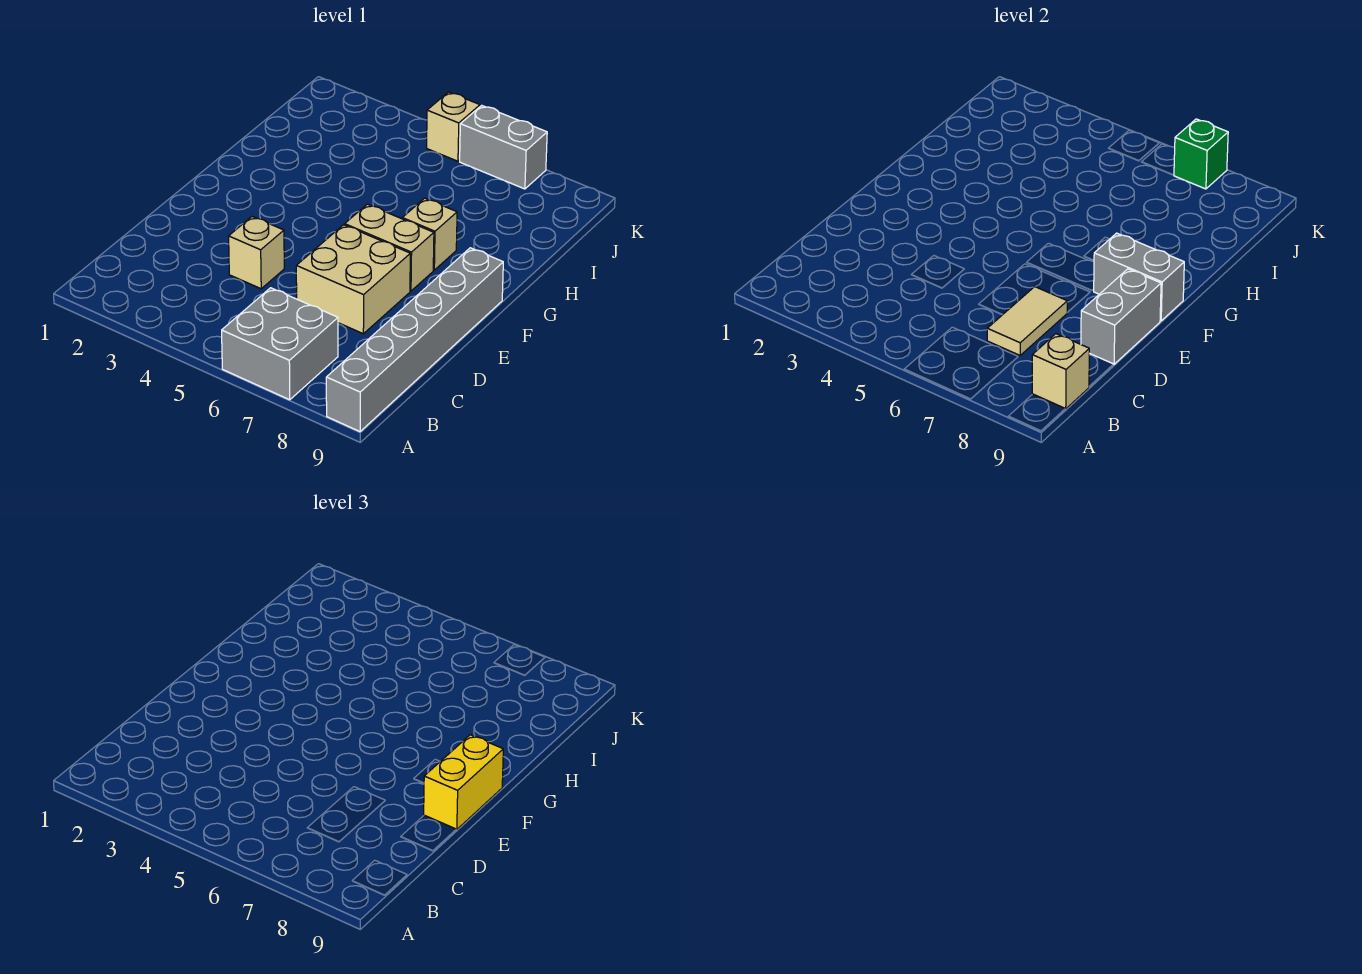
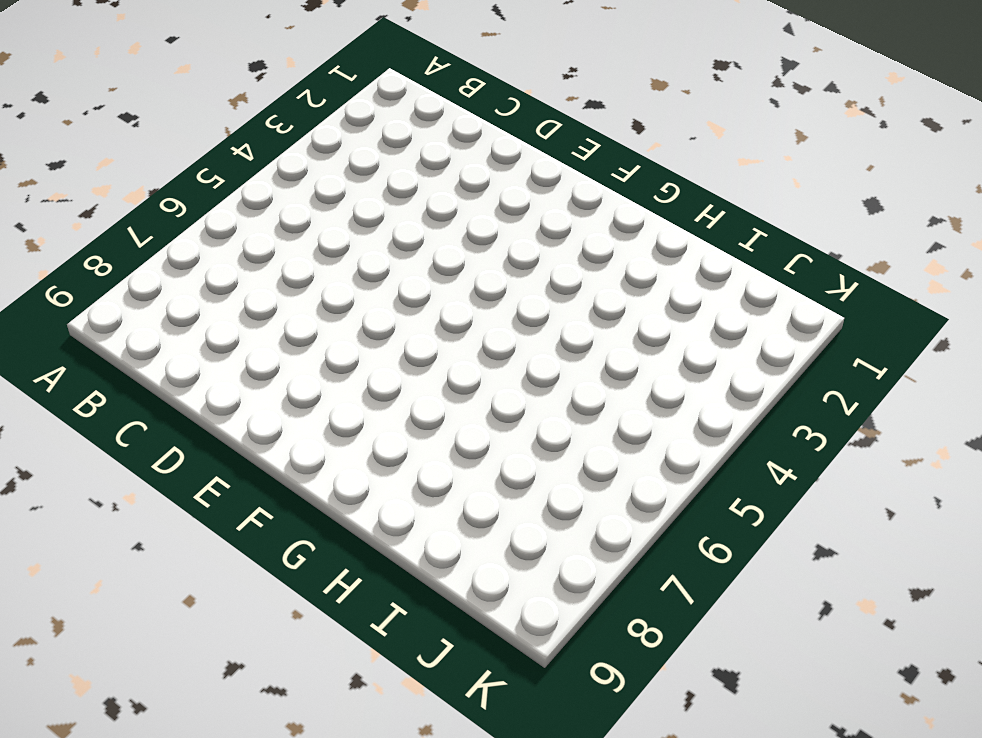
none -> grey 2x2 brick [222,288,338,400]
none -> grey 1x6 brick [326,248,503,432]
none -> tan 1x1 brick [229,217,284,289]

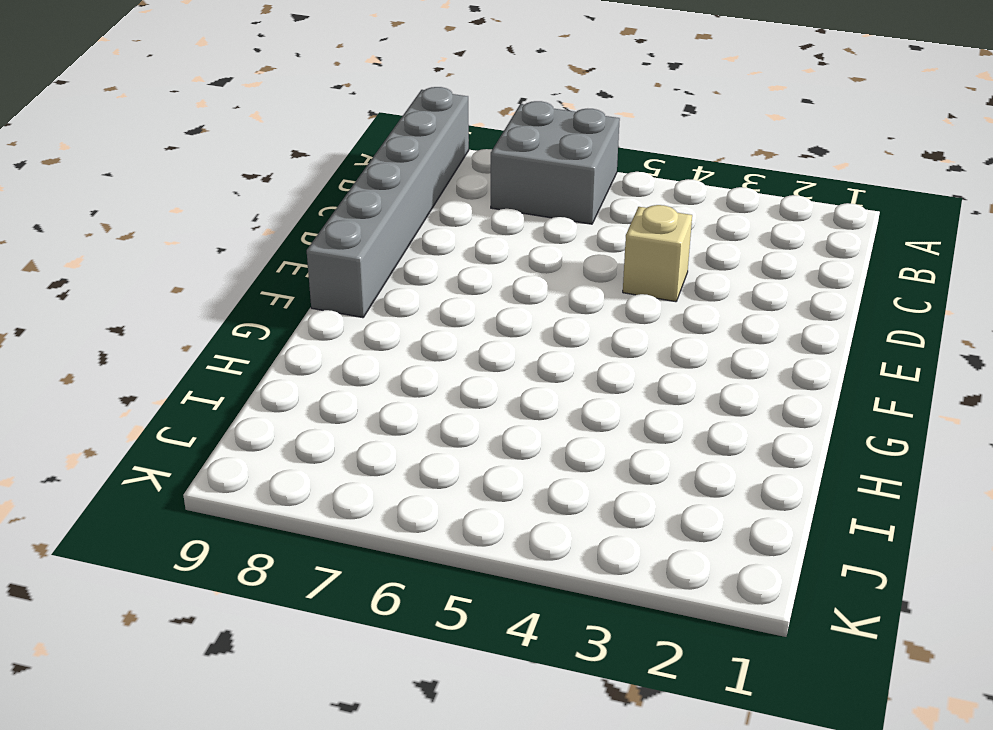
none -> tan 2x2 brick [296,225,410,334]
none -> tan 1x2 brick [345,204,434,291]
none -> tan 1x1 brick [402,198,457,270]

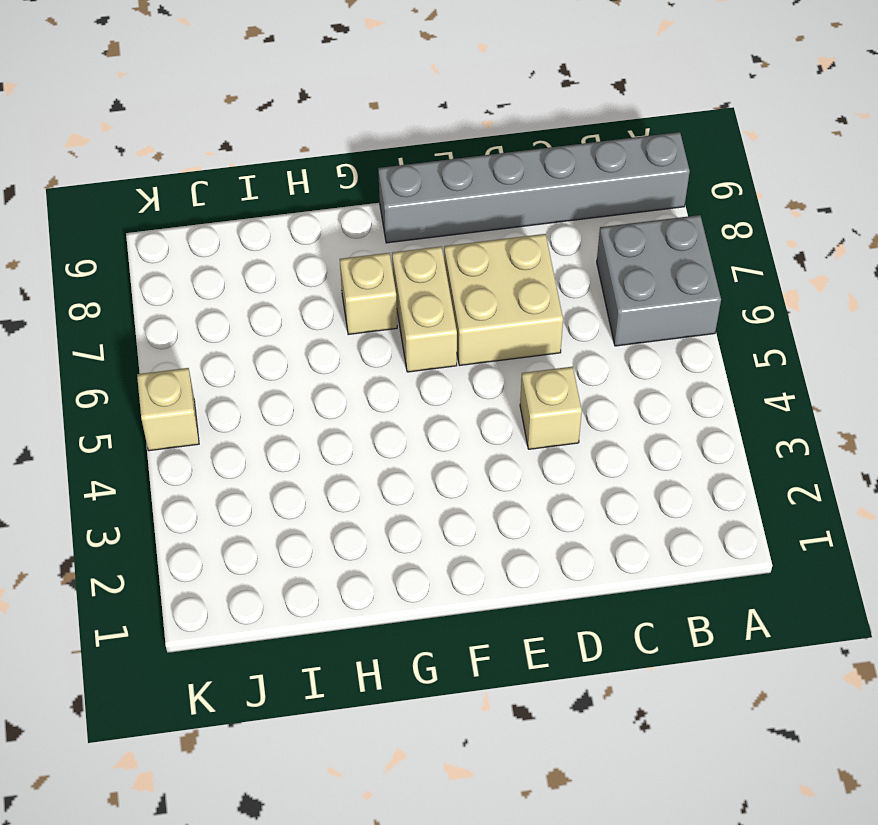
none -> grey 1x2 brick [460,105,547,189]
none -> tan 1x1 brick [1032,334,1089,409]
none -> tan 1x2 tile [987,287,1067,355]

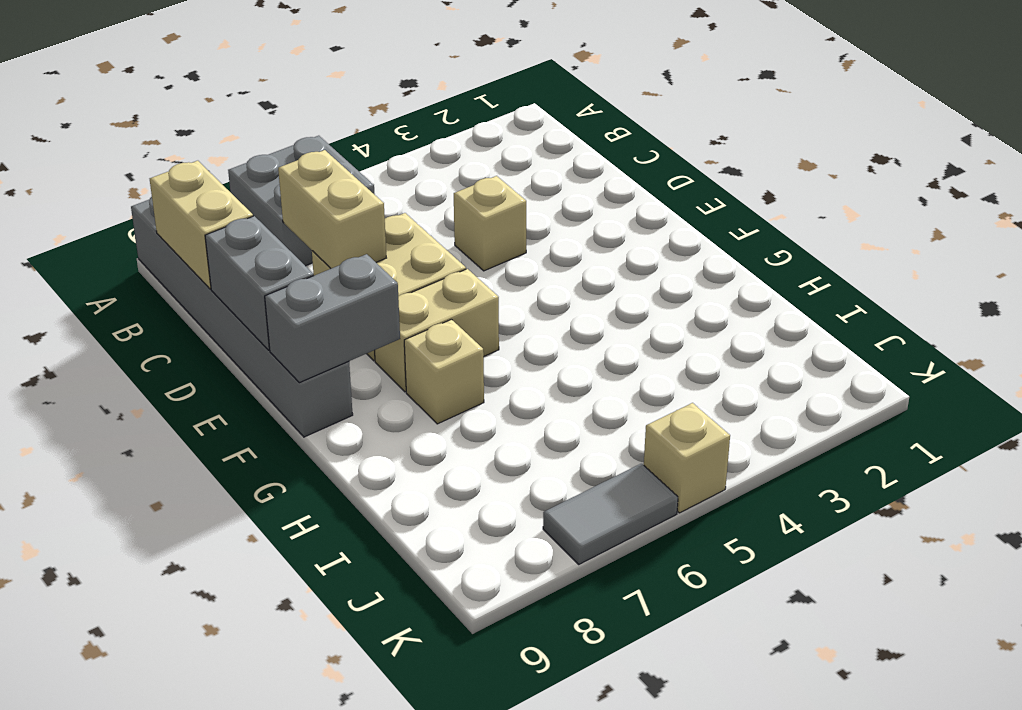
tan 1x2 brick [150,161,253,289] -> tan 1x1 brick [1032,334,1089,409]
tan 1x2 brick [278,150,386,269] -> tan 1x2 tile [987,287,1067,355]
grey 1x2 tile [543,464,678,564] -> grey 1x2 brick [460,105,547,189]
none -> green 1x1 brick [1174,119,1228,189]
none -> yellow 1x2 brick [424,735,503,830]

